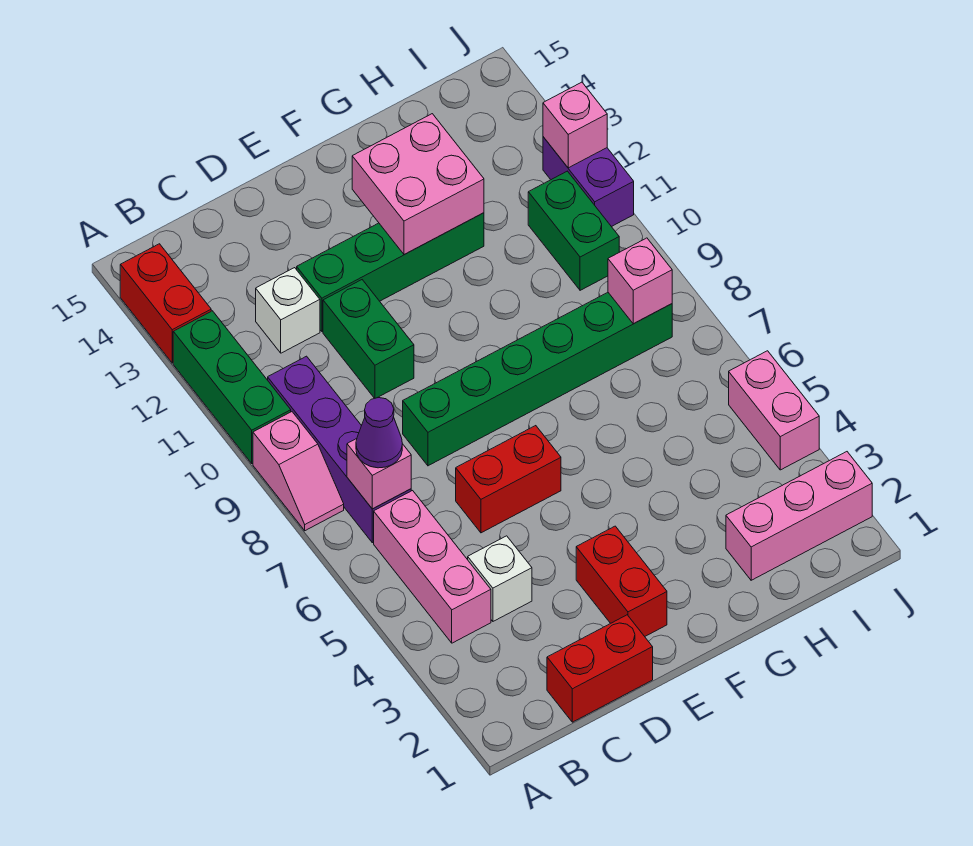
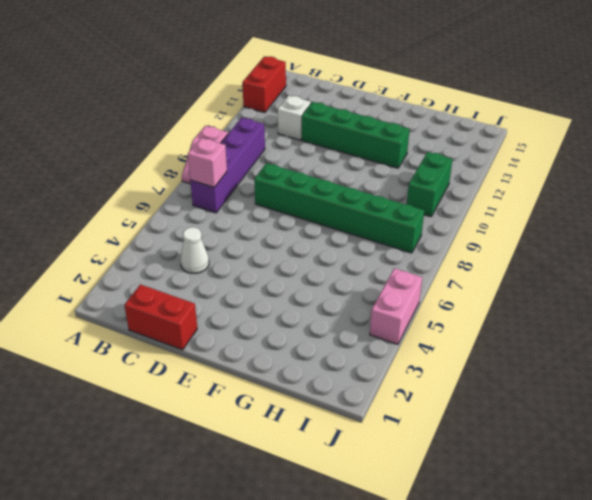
white 1x1 cone [180,227,209,273] -> white 1x1 brick [468,536,532,621]
none -> green 1x3 brick [173,311,291,463]
none -> pink 1x3 brick [374,491,491,643]
none -> red 1x2 brick [456,426,561,533]

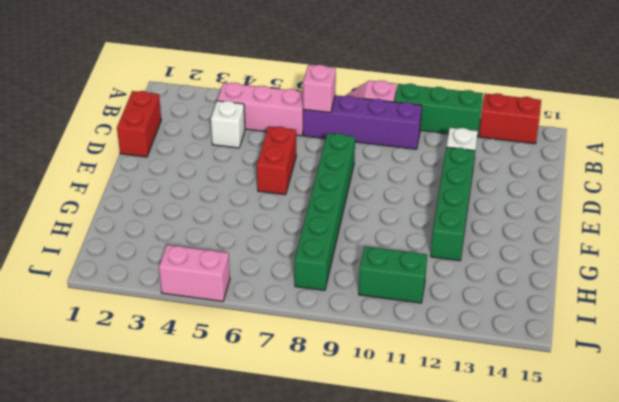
none -> green 1x2 brick [323,280,414,398]
none -> red 1x2 brick [576,526,667,636]
none -> pink 1x3 brick [726,452,872,580]

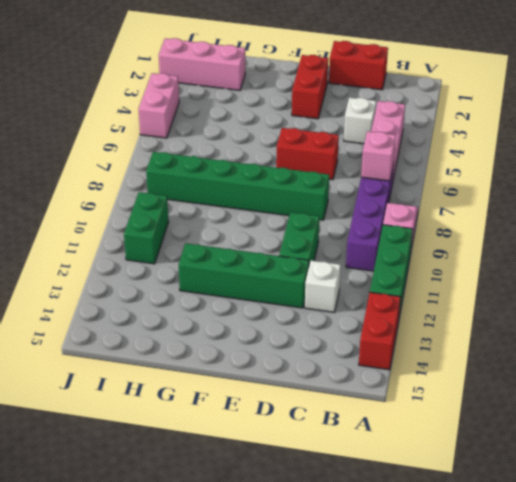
none -> purple 1x2 brick [543,137,634,227]
none -> pink 2x2 brick [352,114,484,255]
none -> pink 1x1 brick [608,238,672,324]

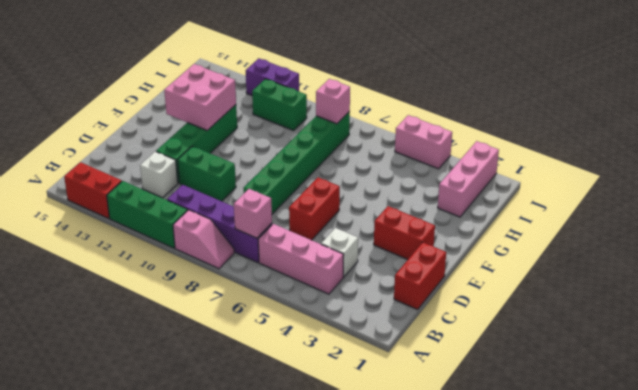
none -> pink 1x1 brick [543,82,607,168]
none -> purple 1x1 cone [356,398,402,468]

